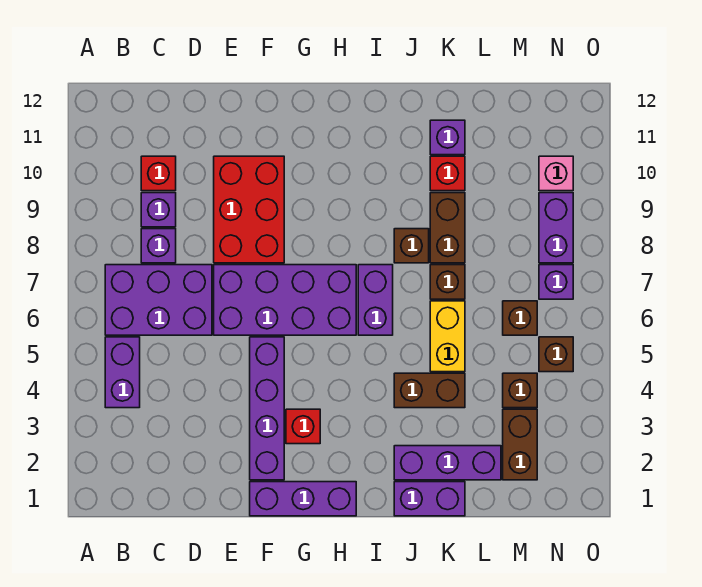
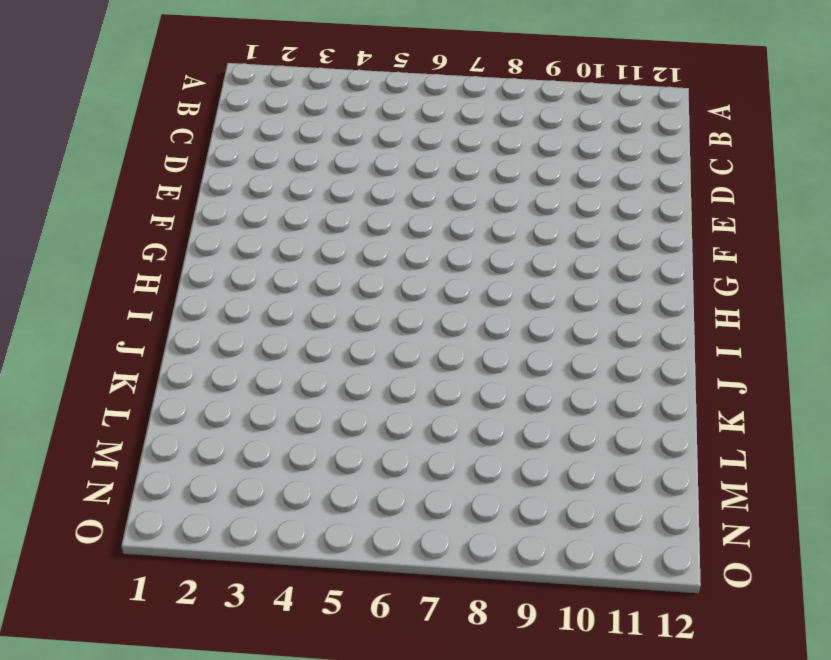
none -> purple 1x2 brick [105,337,140,408]
none -> purple 2x3 brick [105,265,212,335]
none -> purple 1x1 brick [141,229,176,263]

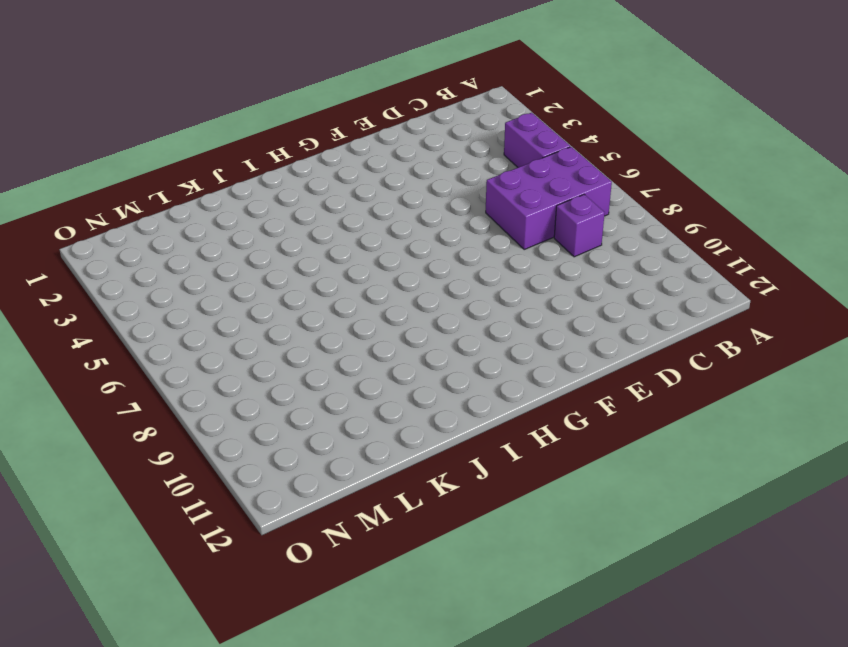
none -> purple 1x1 brick [141,193,176,227]
none -> red 1x1 brick [141,156,176,191]
none -> purple 2x4 brick [214,265,356,335]

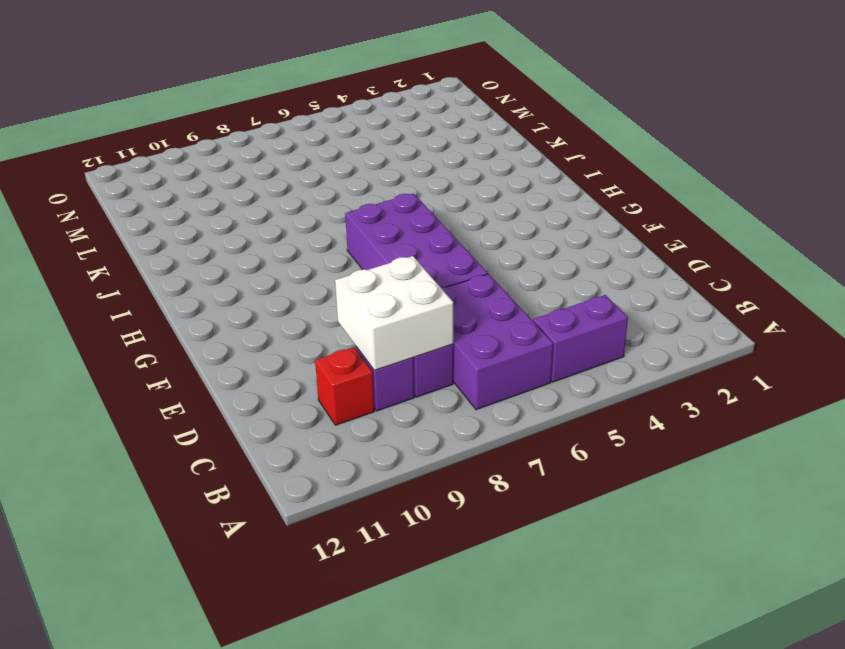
white 2x2 brick [335,256,453,370] -> none
none -> red 2x3 brick [214,156,284,263]
none -> purple 1x3 brick [250,482,356,516]
none -> purple 1x4 brick [250,337,284,480]

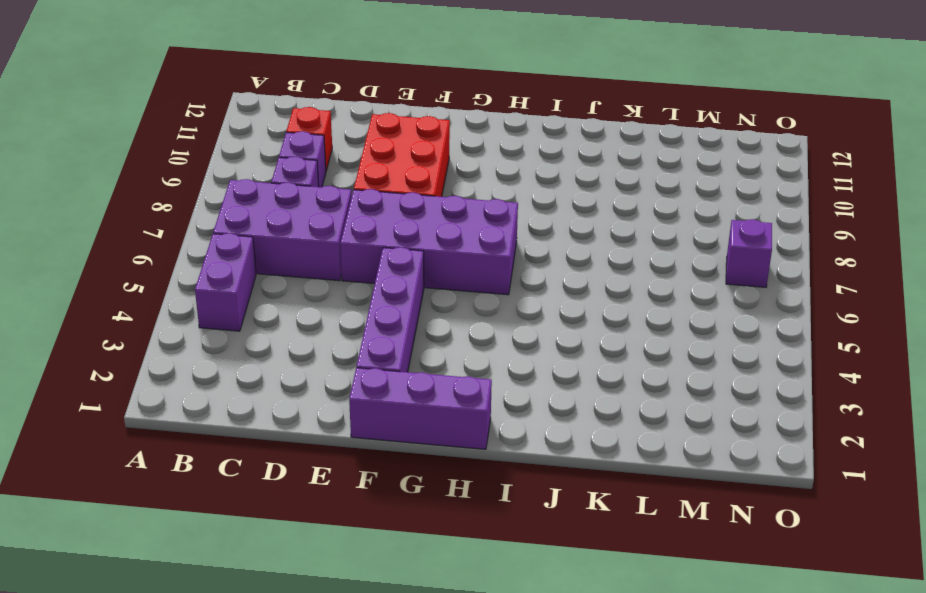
none -> red 1x1 brick [286,409,320,444]
none -> purple 1x2 brick [358,265,393,335]
none -> purple 1x2 brick [394,482,465,516]

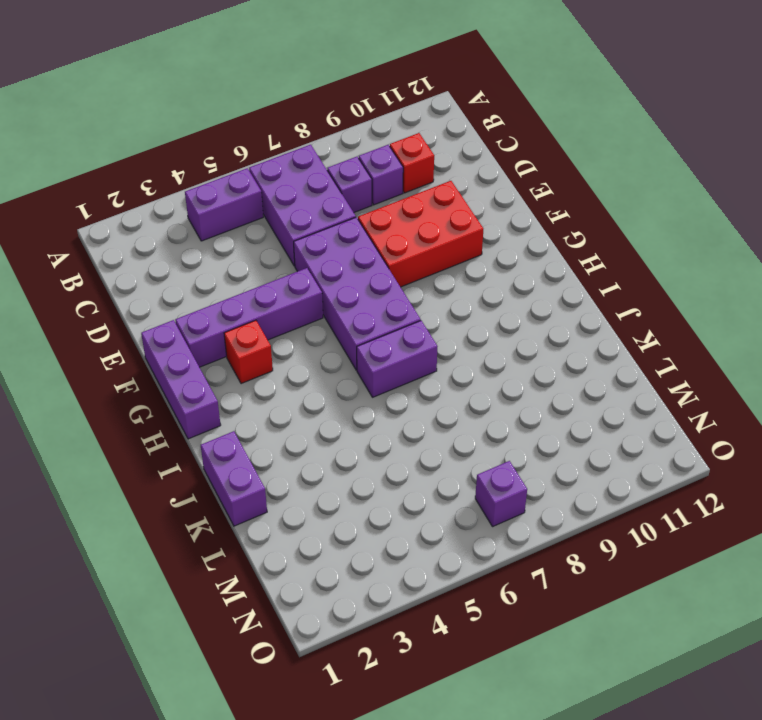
none -> purple 1x3 brick [394,446,501,480]
none -> brown 1x2 brick [394,373,465,408]
none -> brown 1x1 brick [394,229,429,263]

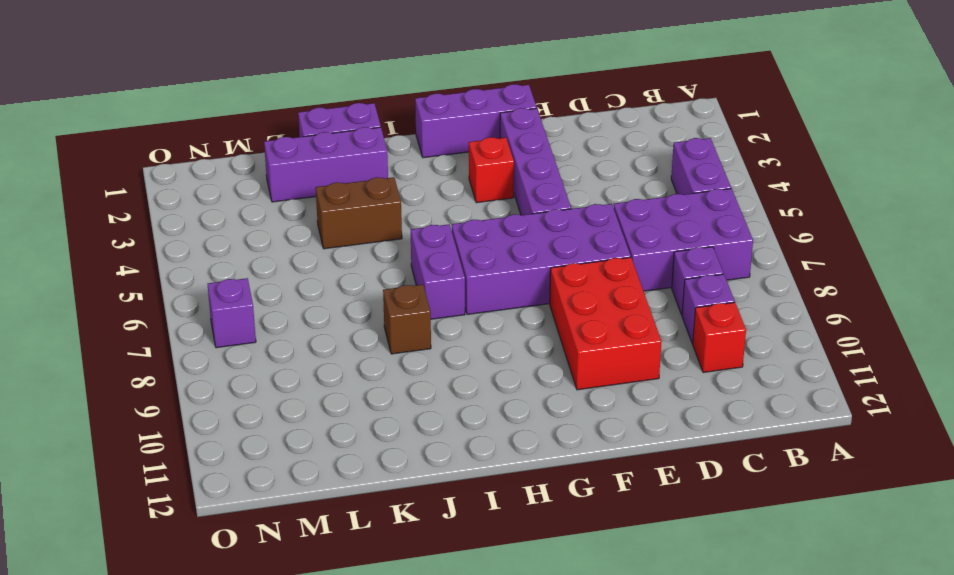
none -> yellow 1x2 brick [430,301,465,372]
none -> brown 1x1 brick [430,265,465,299]
none -> brown 1x2 brick [430,193,465,263]

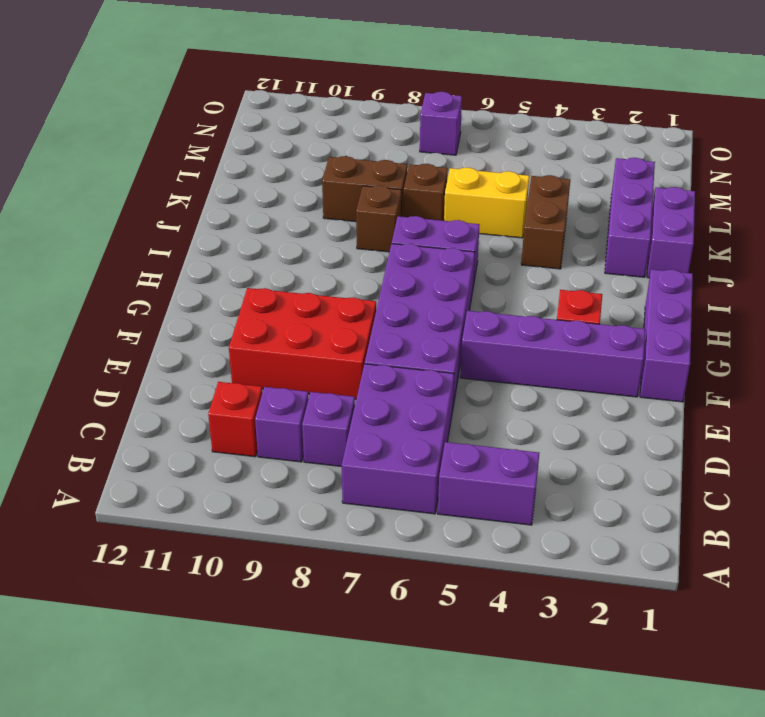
none -> red 1x1 brick [430,156,465,191]
none -> purple 1x1 brick [430,120,465,155]
none -> brown 1x2 brick [503,409,537,480]

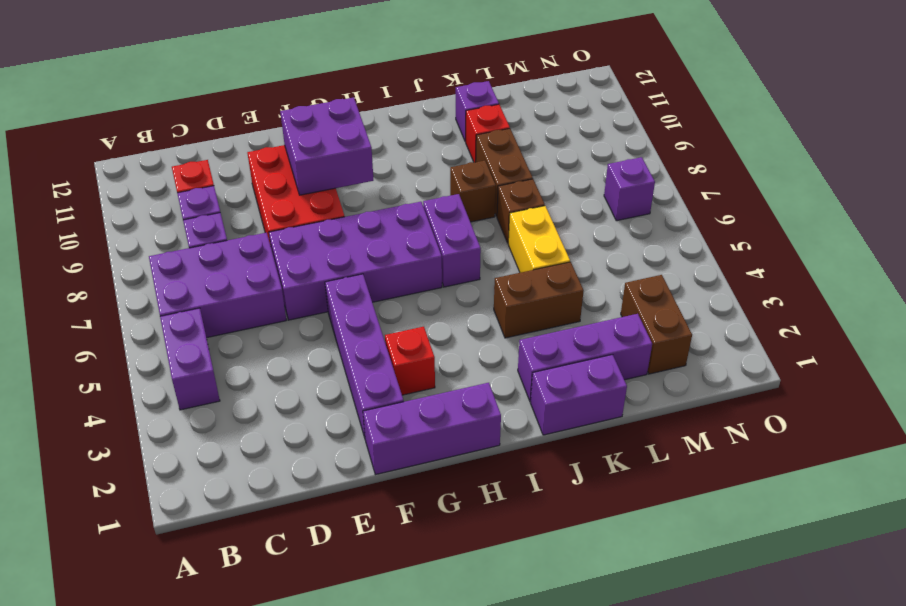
purple 2x2 brick [280,97,373,195] -> none
none -> brown 1x1 brick [503,373,537,408]
none -> brown 1x1 brick [503,301,537,335]
none -> brown 1x1 brick [539,337,573,372]

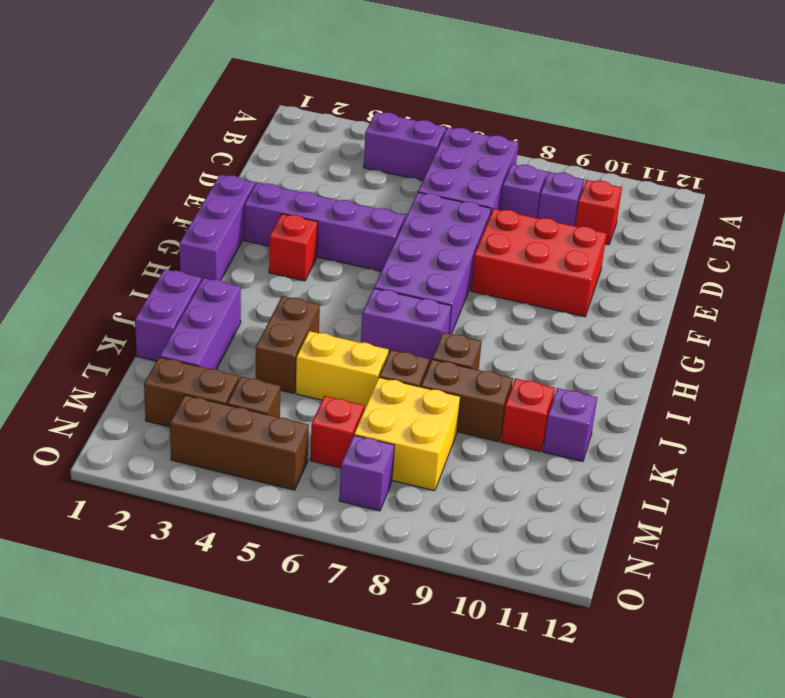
yellow 2x2 brick [354,378,460,491] -> none
red 1x1 brick [310,396,364,468] -> brown 1x1 brick [503,301,537,335]
brown 1x3 brick [170,395,309,490] -> brown 1x1 brick [539,337,573,372]
none -> purple 1x2 brick [539,193,573,263]
none -> pink 1x1 brick [539,156,573,191]

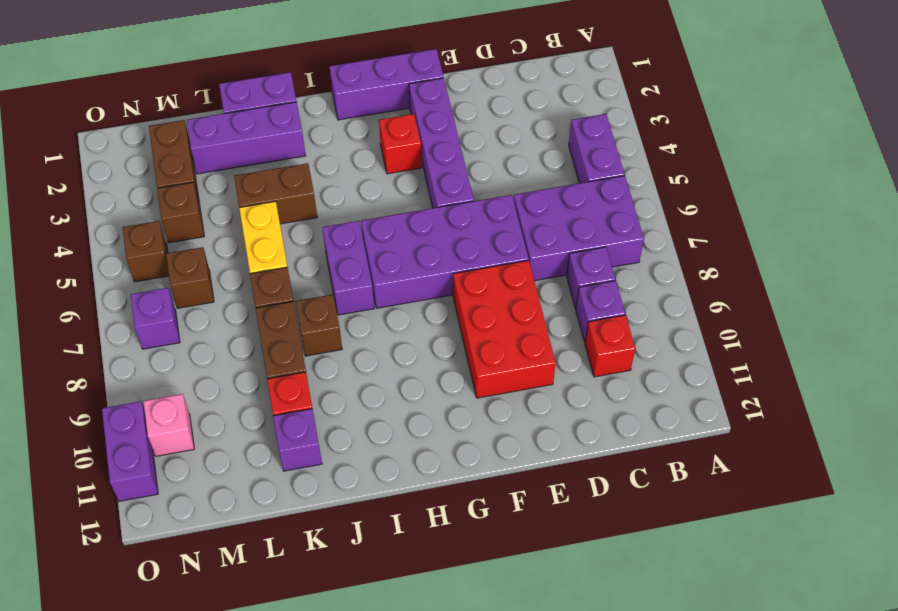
purple 1x2 brick [102,401,158,501] -> purple 1x2 brick moved to [539,193,573,263]

